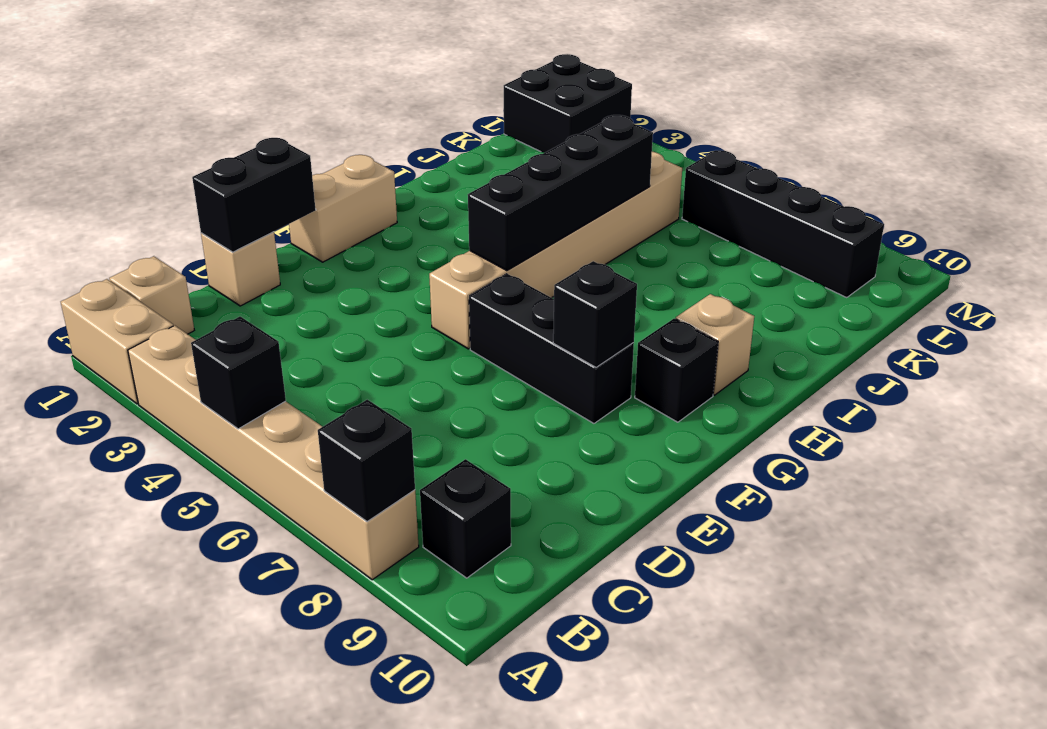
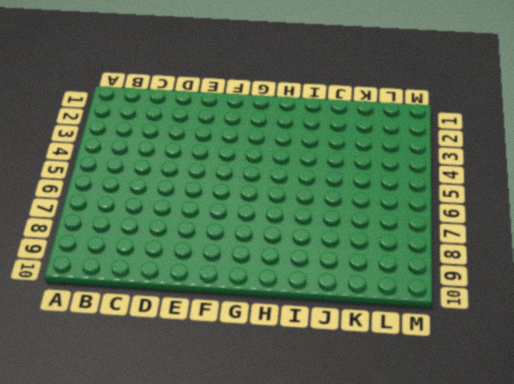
none -> tan 1x2 brick [61,279,173,404]
none -> tan 1x6 brick [128,326,419,580]
none -> tan 1x1 brick [109,256,194,334]

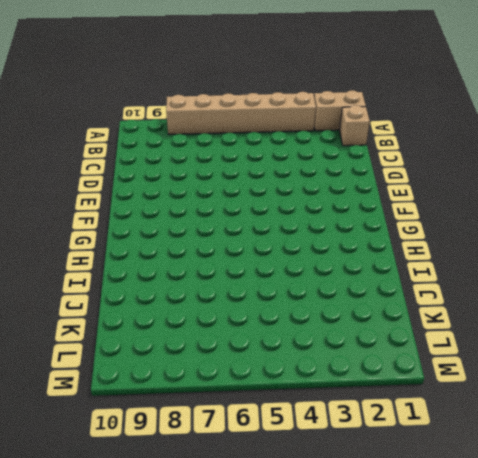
none -> black 1x1 brick [420,459,511,578]
none -> tan 1x1 brick [201,232,280,306]
none -> tan 1x2 brick [289,155,397,262]

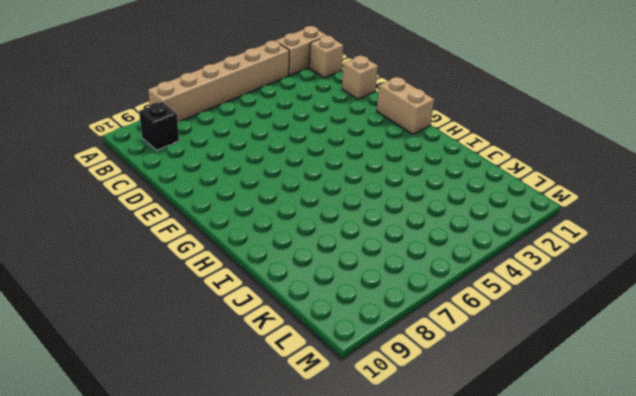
none -> tan 1x6 brick [429,152,682,349]
none -> black 1x3 brick [469,274,634,423]
none -> black 1x1 brick [635,319,718,422]

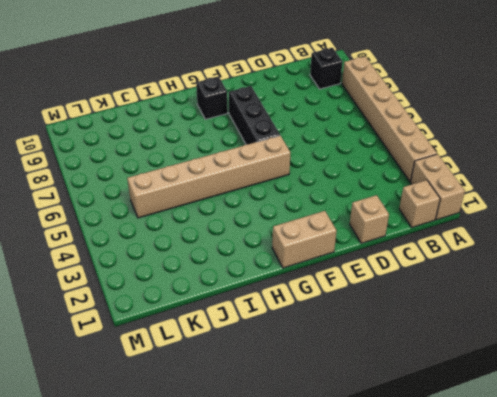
none -> tan 1x1 brick [676,294,754,395]
none -> black 2x2 brick [504,54,632,153]
none -> black 1x4 brick [682,150,884,298]

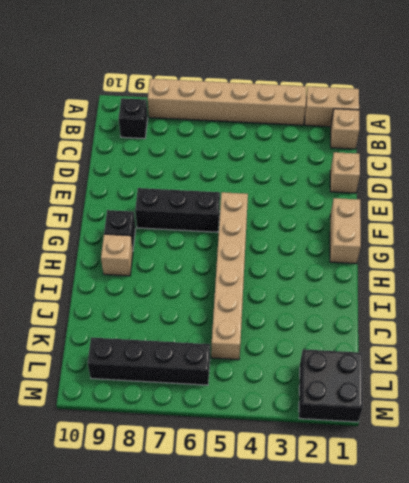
none -> black 1x1 brick [191,317,286,429]
none -> black 1x1 brick [318,400,415,522]
none -> black 1x2 brick [192,138,316,252]

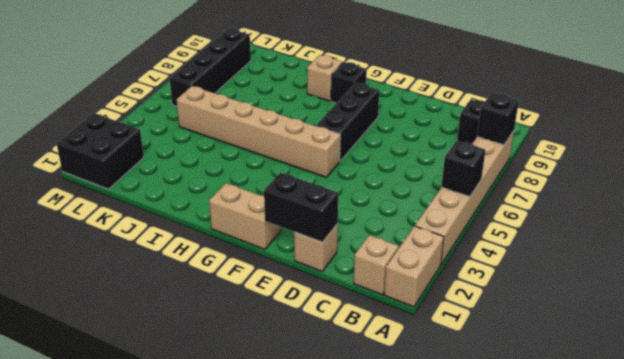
none -> black 1x1 brick [553,261,637,367]
none -> black 1x4 brick [468,115,653,271]

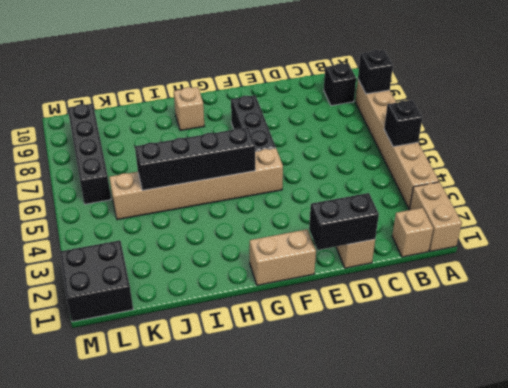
none -> black 1x1 brick [635,319,718,422]
none -> black 1x1 brick [553,261,637,367]

